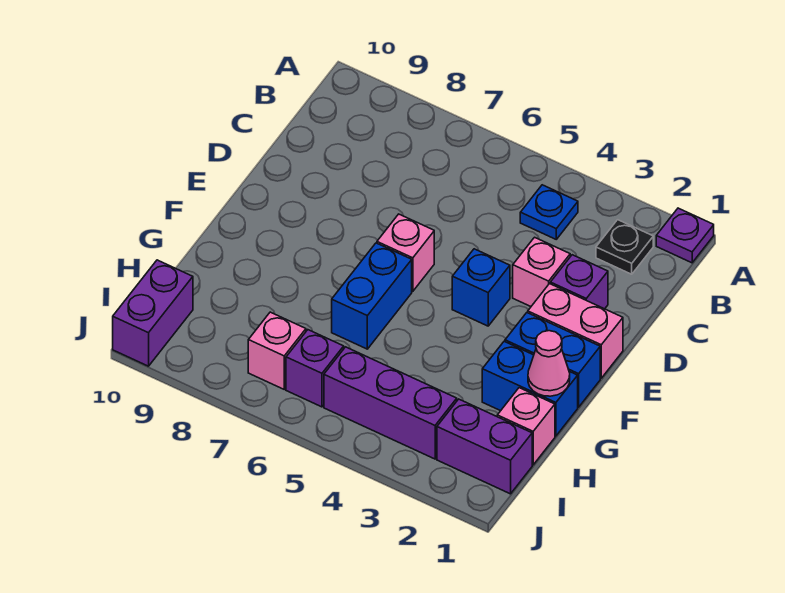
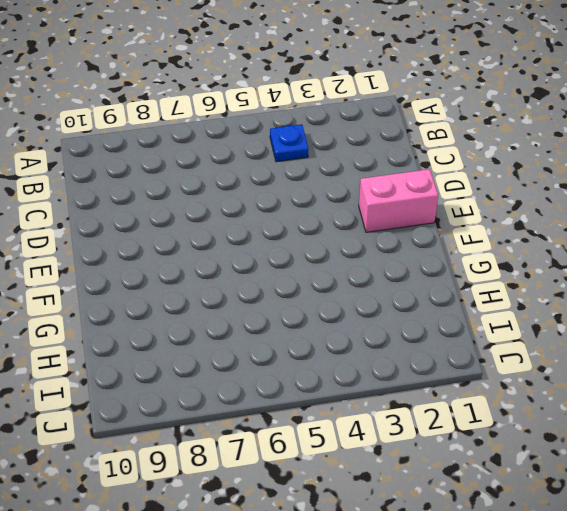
none -> purple 1x1 plate [656,208,714,263]
none -> black 1x1 plate [596,220,653,274]
none -> purple 1x1 brick [550,255,608,309]

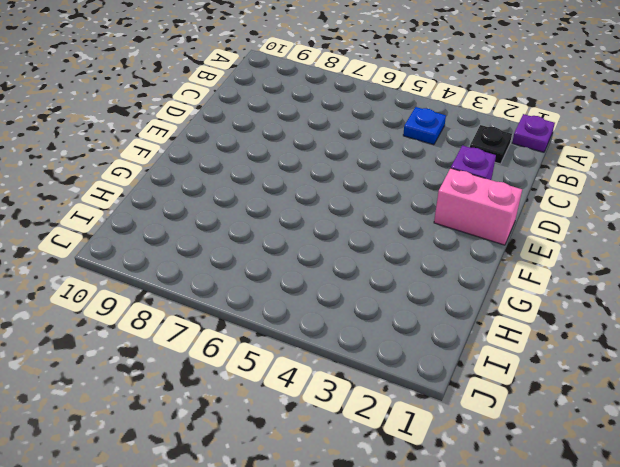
none -> pink 1x1 brick [513,237,570,306]
none -> blue 1x1 brick [452,249,510,326]
none -> pink 1x1 brick [377,214,434,291]

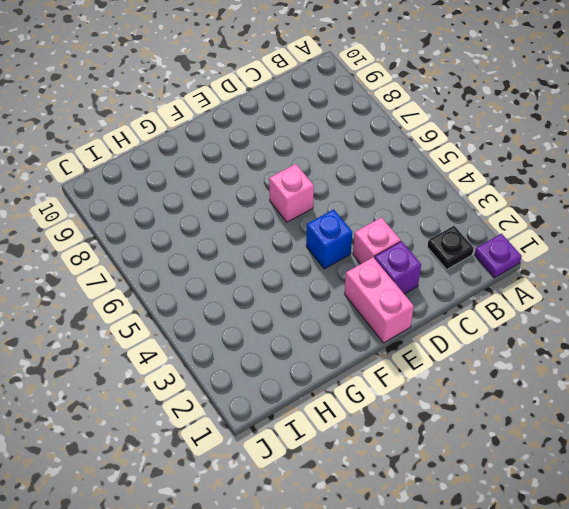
none -> blue 1x1 plate [520,185,578,239]
none -> blue 1x2 brick [505,313,600,407]
none -> blue 1x2 brick [332,243,412,349]

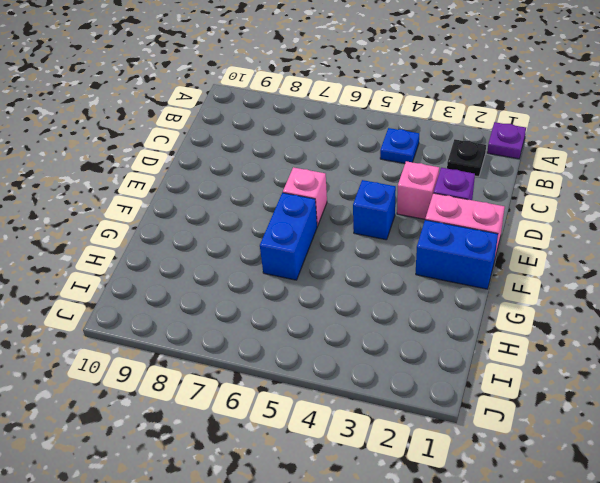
none -> blue 1x2 brick [482,341,578,436]
none -> pink 1x1 brick [497,388,555,465]
none -> purple 1x2 brick [437,399,532,494]

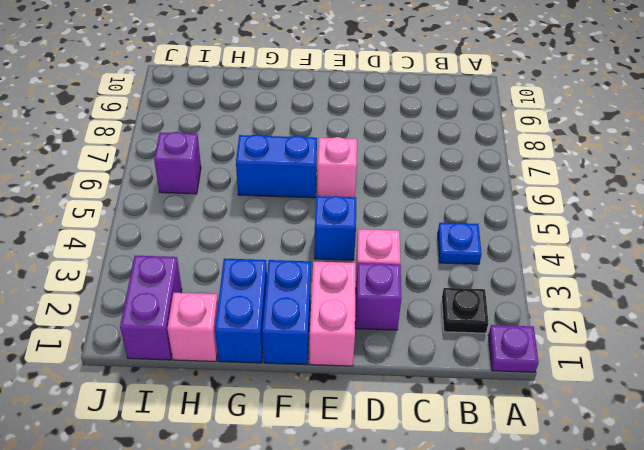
none -> purple 1x3 brick [324,347,457,459]
none -> pink 1x1 brick [248,312,306,389]
none -> purple 1x2 brick [113,260,193,366]

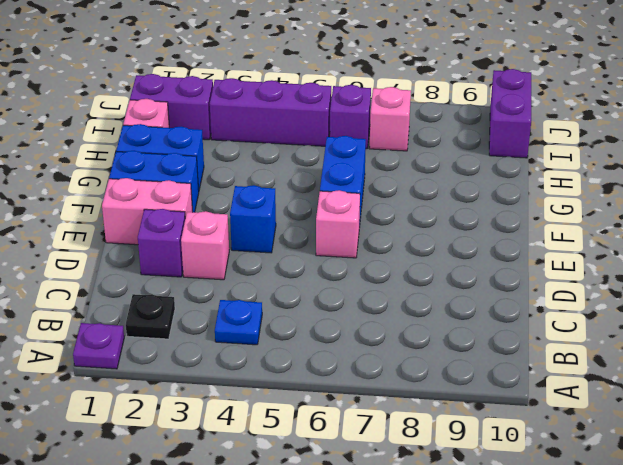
none -> pink 1x1 cone [528,331,570,396]

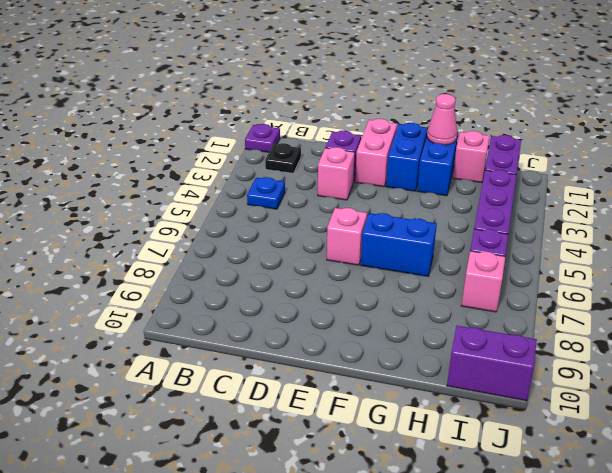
none -> blue 1x1 brick [452,249,510,326]

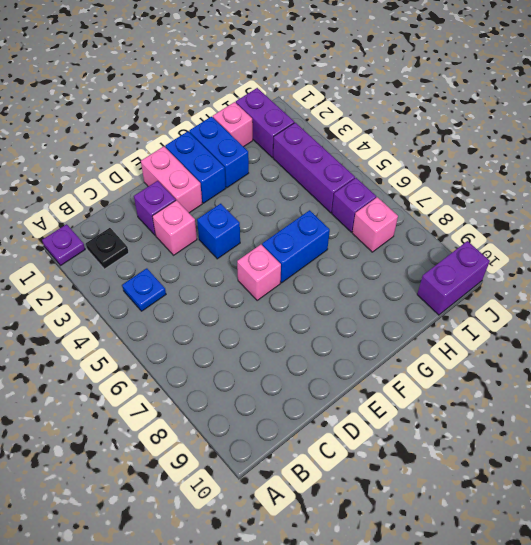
none -> pink 1x1 cone [528,331,570,396]

